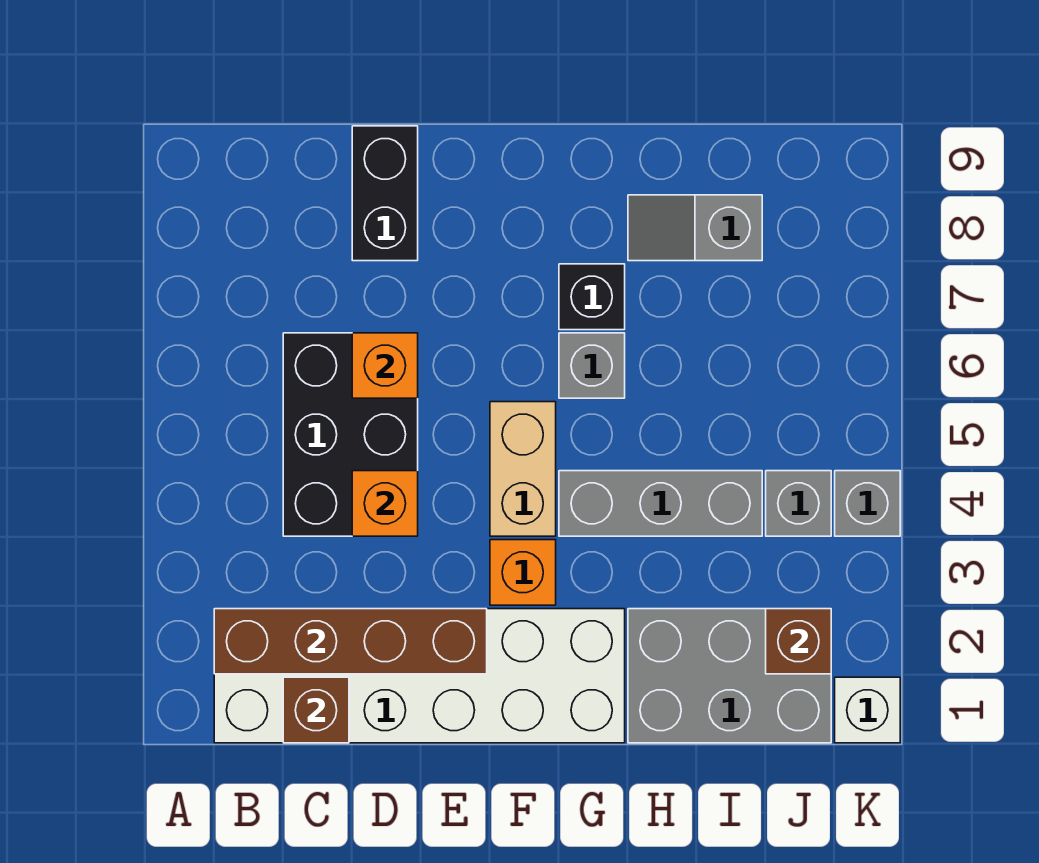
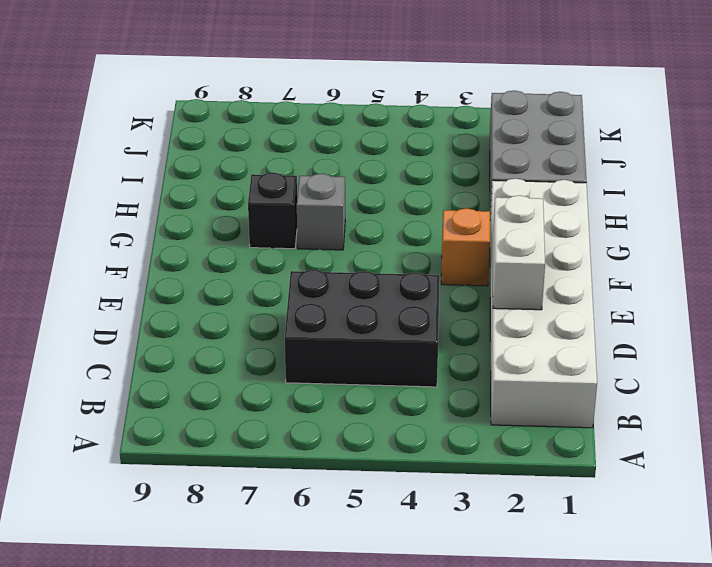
white 1x2 brick [493,195,545,310] -> brown 1x4 brick [214,609,487,674]
none -> black 1x2 brick [352,126,418,261]
none -> tan 1x2 brick [490,402,556,536]
none -> grey 1x3 brick [559,471,762,536]

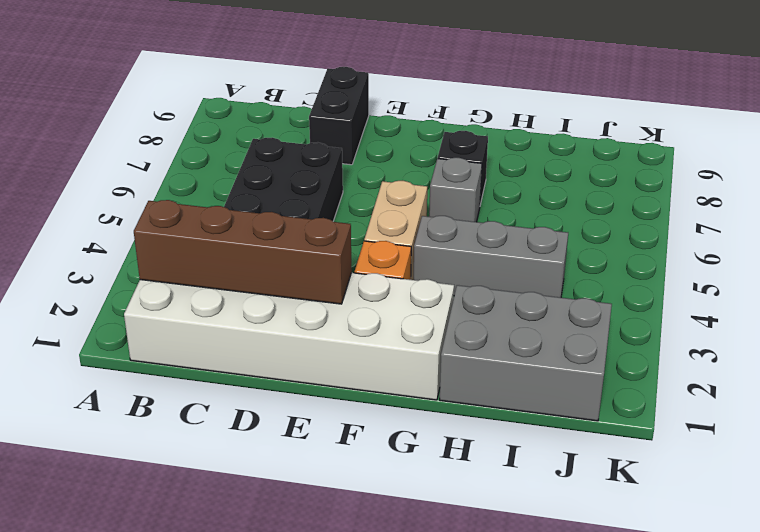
none -> grey 1x2 slope [628,195,762,261]
none -> grey 1x1 brick [766,471,831,536]
none -> white 1x1 brick [835,677,900,743]

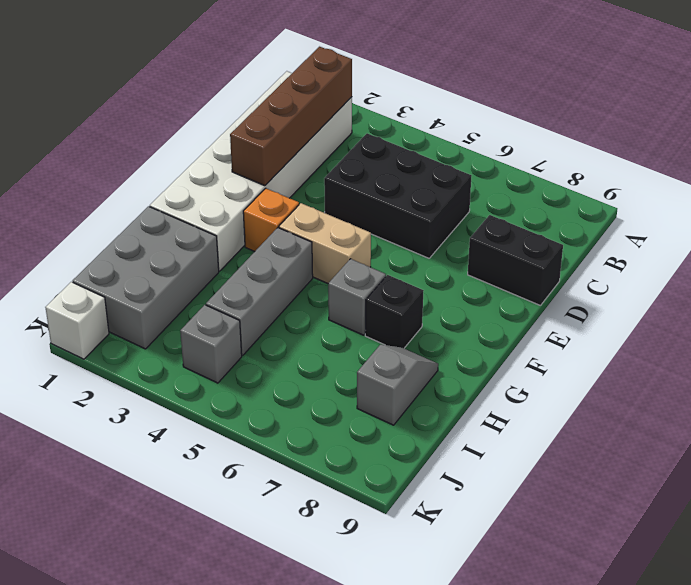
none -> grey 1x1 brick [835,471,900,536]
none -> brown 1x1 brick [283,677,349,743]
none -> orange 1x1 brick [352,471,418,536]

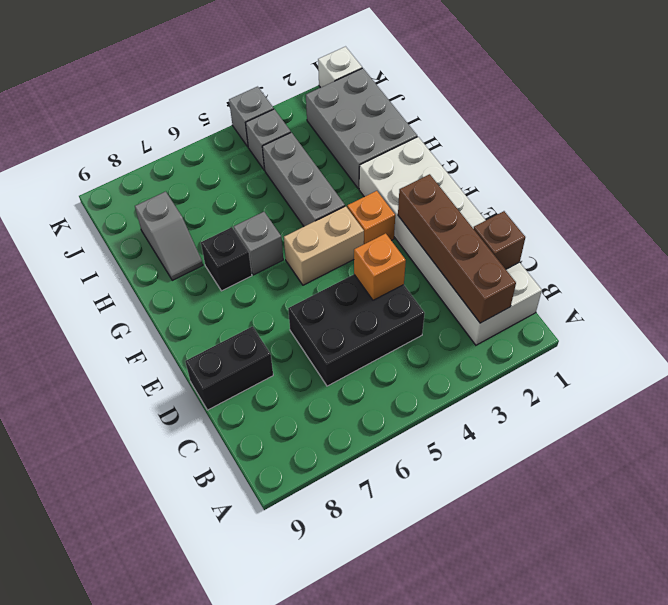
none -> orange 1x1 brick [352,333,418,398]
none -> brown 1x1 brick [766,609,831,674]

